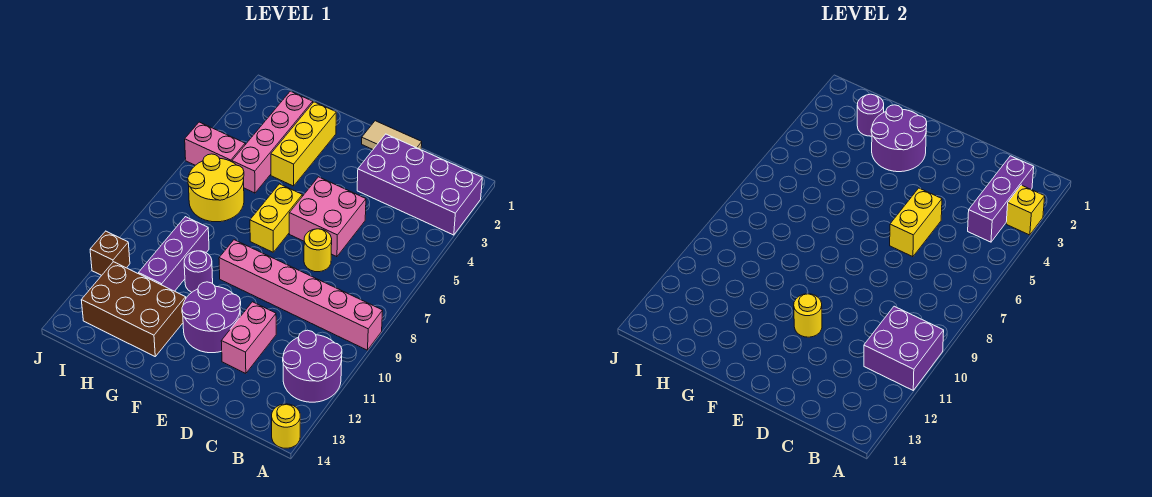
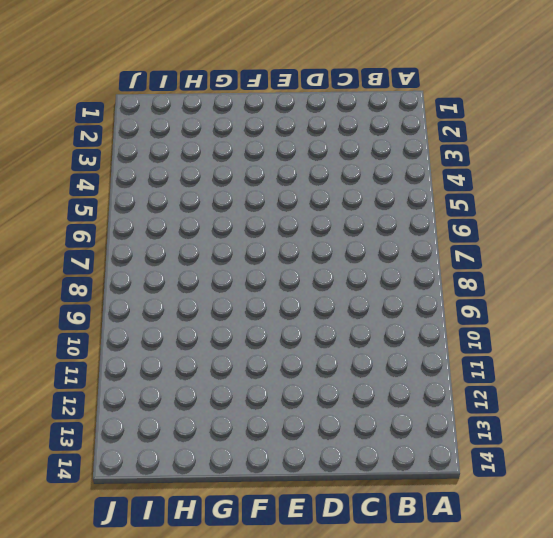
none -> purple 2x4 brick [357,134,482,235]
none -> pink 1x6 brick [219,240,383,350]
none -> purple 2x2 round brick [283,330,342,402]

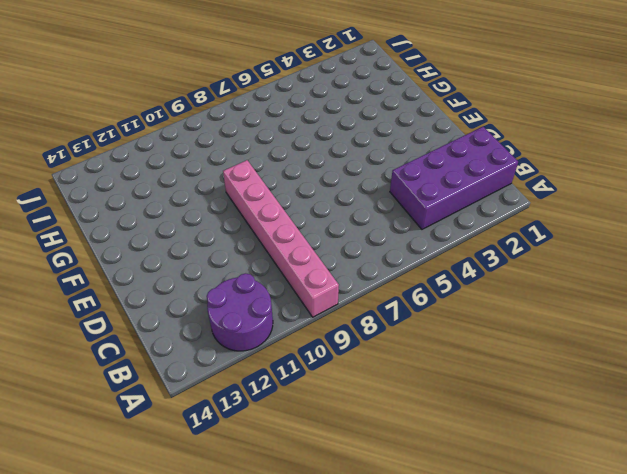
purple 2x4 brick [390,127,518,229] -> purple 2x4 brick turned to [357,134,482,235]
none -> yellow 1x1 round brick [272,404,300,448]
none -> tan 1x2 tile [362,121,422,150]
none -> pink 2x2 brick [289,177,366,257]

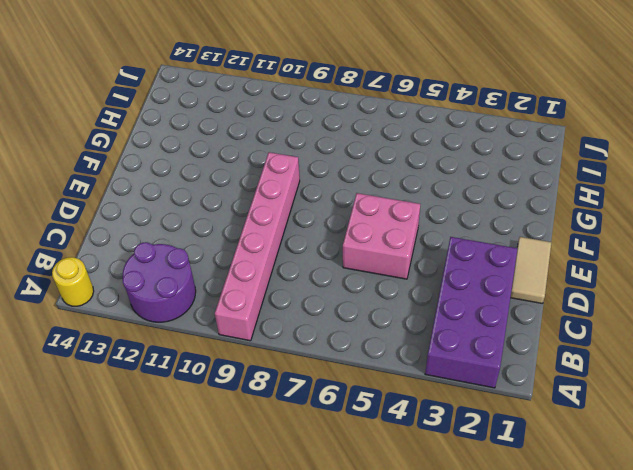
none -> yellow 1x1 round brick [304,229,332,272]
none -> pink 1x2 brick [221,302,276,373]
none -> purple 2x2 round brick [182,282,241,353]

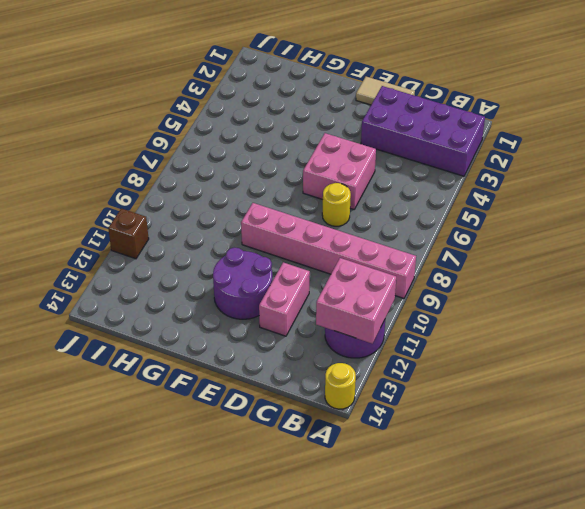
pink 2x2 brick [316,258,396,344] -> purple 2x2 brick [864,306,944,390]
none -> yellow 1x2 brick [250,184,302,252]
none -> yellow 1x3 brick [271,102,336,186]
none -> purple 1x1 round brick [184,251,213,292]

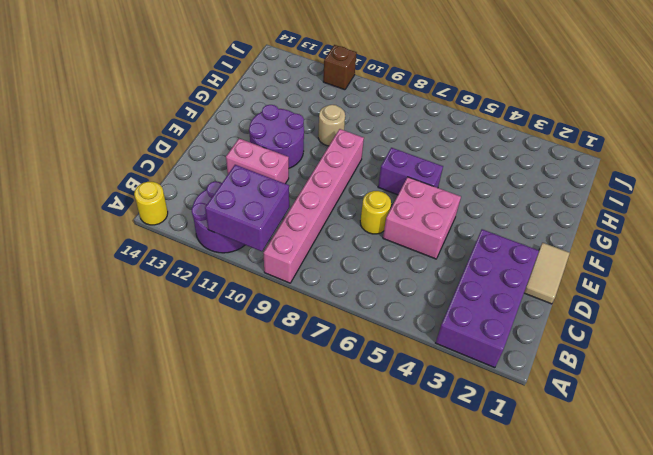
purple 1x2 brick [378,148,443,195] -> yellow 1x2 brick [250,184,302,252]
tan 1x1 round brick [318,105,345,146] -> purple 1x1 round brick [184,251,213,292]
none -> yellow 1x3 brick [271,102,336,186]
none -> brown 2x3 brick [81,262,186,356]
none -> pink 1x4 brick [232,91,313,193]

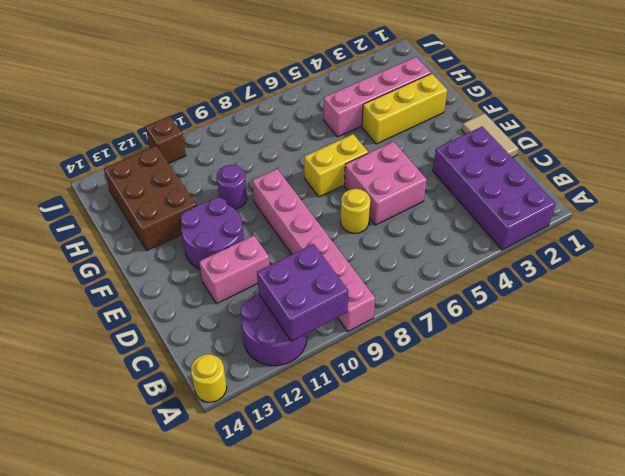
none -> yellow 2x2 round brick [188,154,244,222]
none -> purple 1x3 brick [139,217,209,291]
none -> pink 1x2 brick [185,122,245,165]

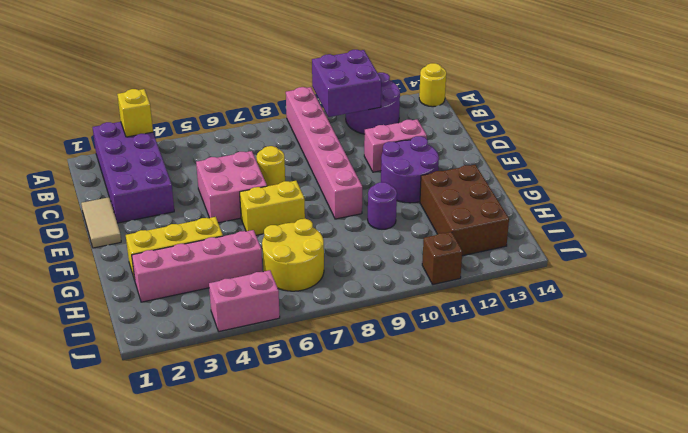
pink 1x2 brick [209,270,280,331] -> pink 1x2 brick turned to [185,122,245,165]
none -> purple 1x3 brick [139,217,209,291]
none -> purple 1x3 brick [968,156,1034,242]
none -> yellow 1x2 brick [890,188,942,257]

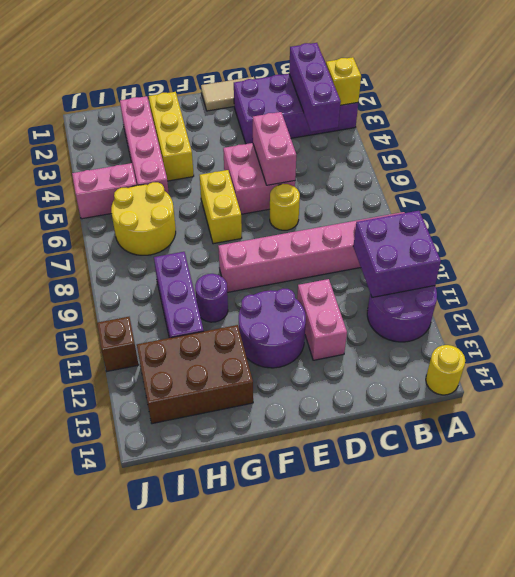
pink 1x2 brick [253,112,296,185] -> yellow 1x2 brick [890,188,942,257]
none -> yellow 1x1 round brick [794,294,822,337]
none -> purple 2x2 round brick [871,105,927,172]
none -> purple 1x1 round brick [857,94,884,136]

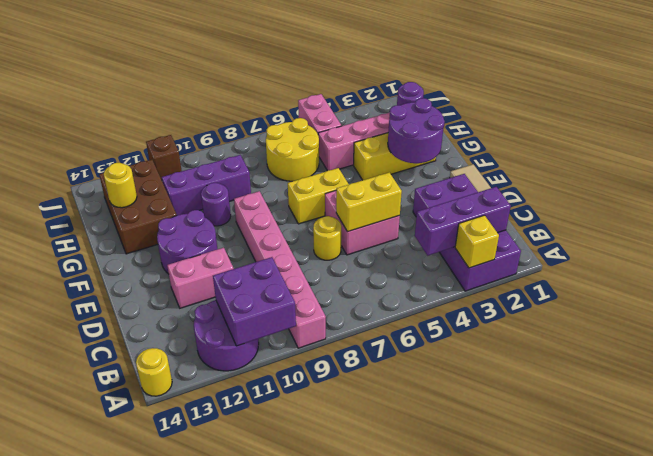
yellow 1x1 round brick [104,163,137,208] -> yellow 1x1 round brick moved to [794,294,822,337]

